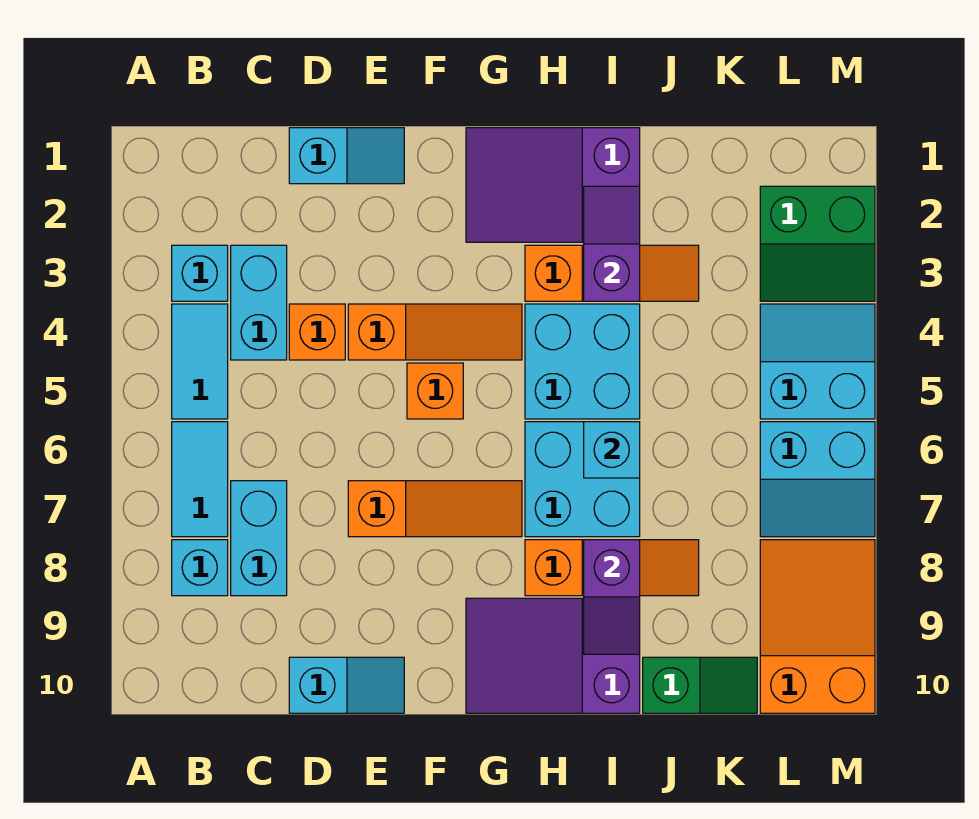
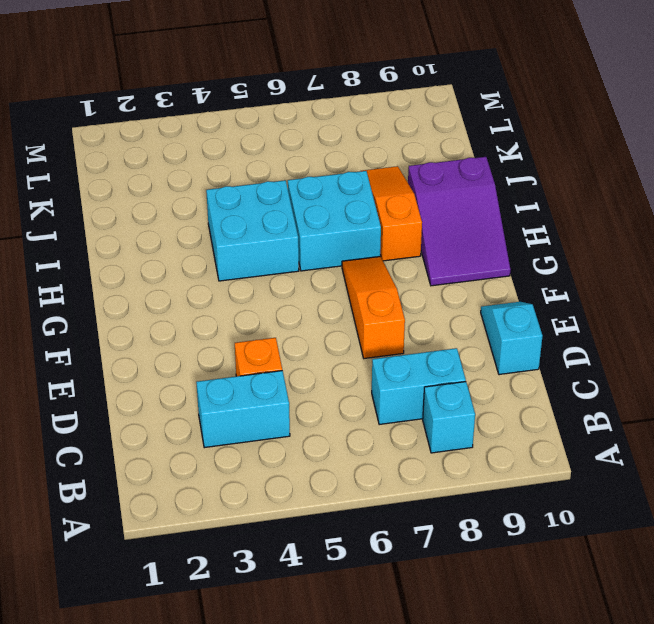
none -> cyan 1x1 brick [172,245,228,301]
none -> cyan 1x2 tile [172,304,228,419]
none -> cyan 1x2 tile [172,422,228,537]

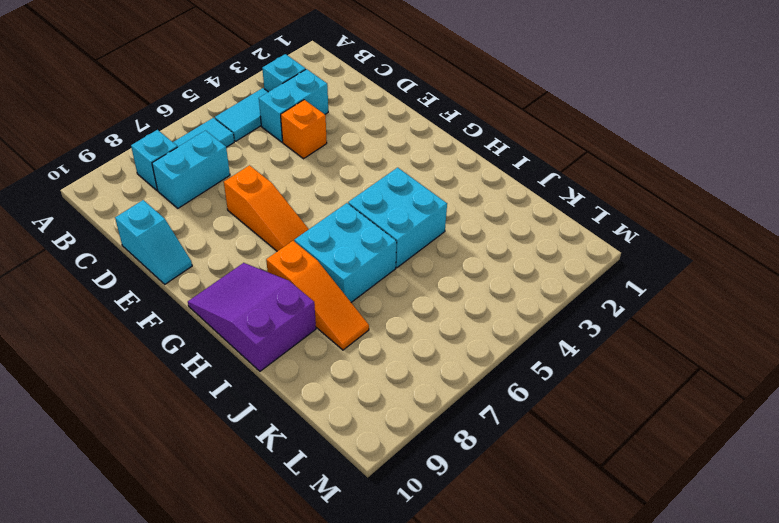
none -> cyan 1x2 slope [289,128,404,184]
none -> orange 1x3 slope [348,304,522,360]
none -> orange 1x1 brick [407,363,463,419]

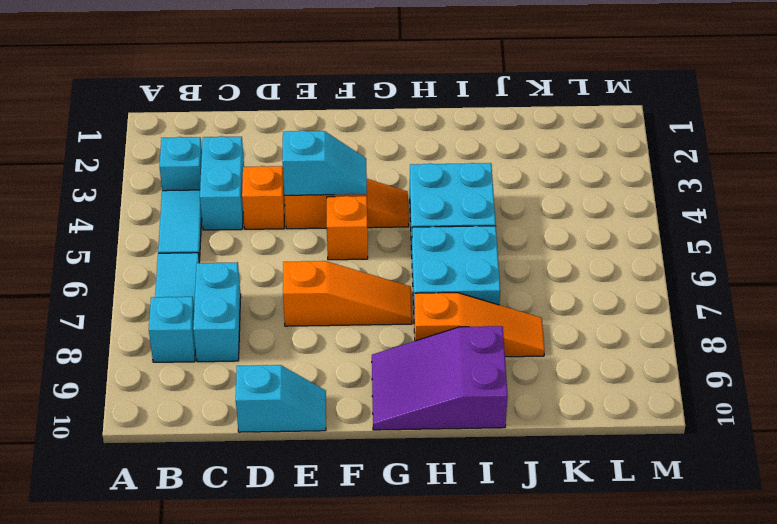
cyan 1x2 slope [282,130,367,195] -> cyan 1x2 slope moved to [289,128,404,184]
none -> purple 2x3 slope [466,128,640,242]
none -> orange 1x3 slope [525,245,699,301]
none -> green 1x2 slope [643,657,757,713]

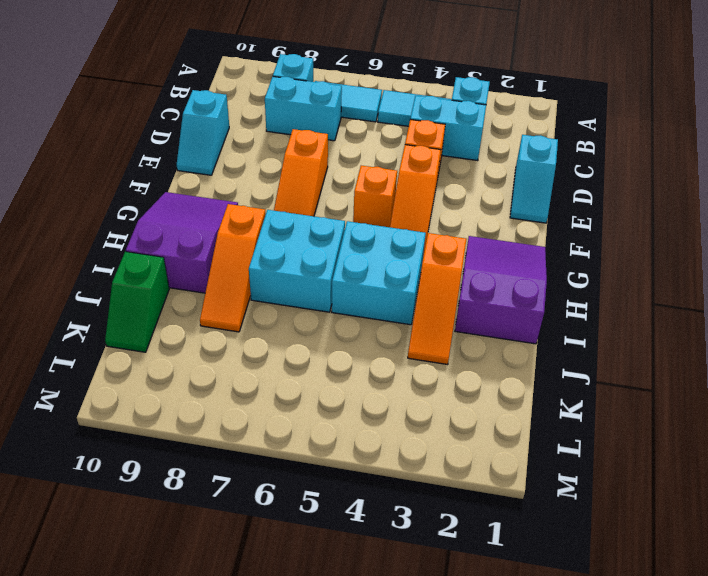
none -> green 2x2 slope [760,186,875,301]
none -> cyan 2x2 slope [760,304,875,419]
none -> cyan 2x2 slope [760,422,875,537]

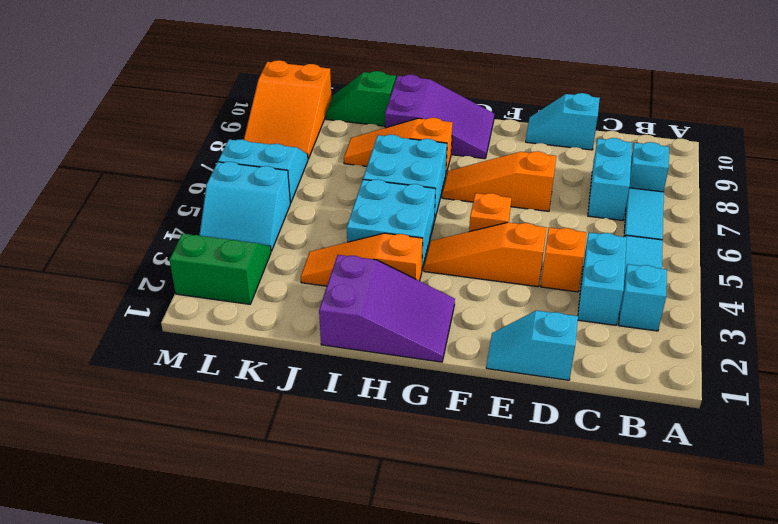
none -> purple 1x2 slope [584,186,640,301]
none -> cyan 1x1 brick [584,422,640,478]
none -> purple 1x2 slope [584,540,640,654]

